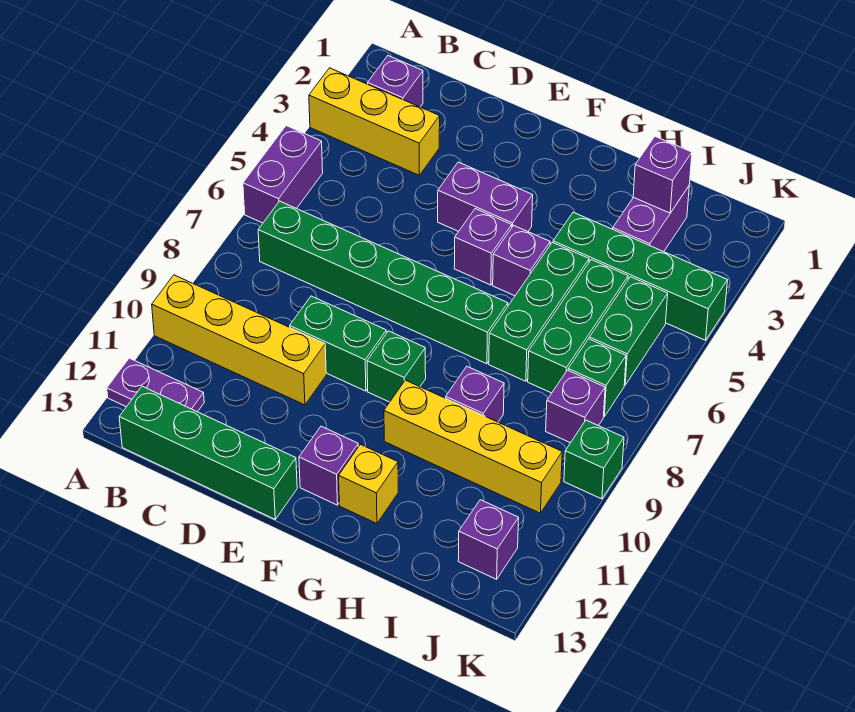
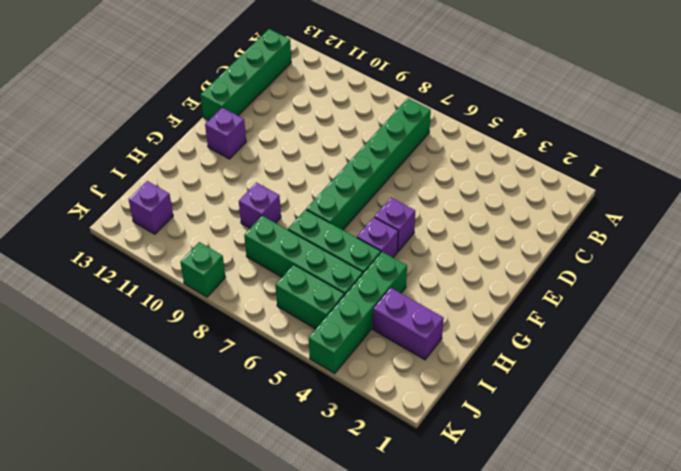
green 1x4 brick [244,216,363,296] -> green 1x3 brick [528,260,628,393]
none -> yellow 1x3 brick [309,68,440,175]
none -> purple 1x2 brick [243,126,323,223]
none -> yellow 1x4 brick [152,275,326,405]

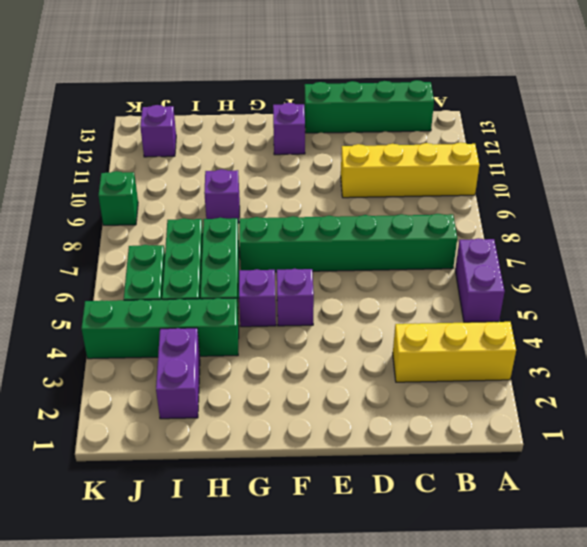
none -> purple 1x2 plate [107,358,204,412]
none -> purple 1x1 brick [368,56,423,107]
none -> green 1x2 brick [290,296,387,391]

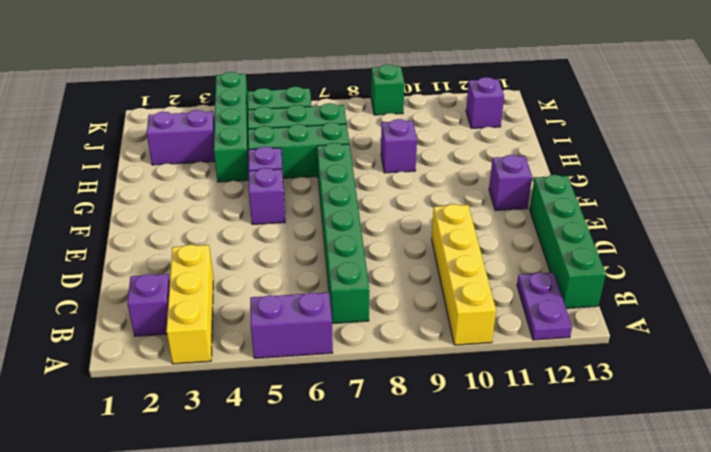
none -> green 1x2 brick [290,296,387,391]
none -> purple 1x2 brick [438,162,533,232]
none -> green 1x1 brick [367,331,426,402]

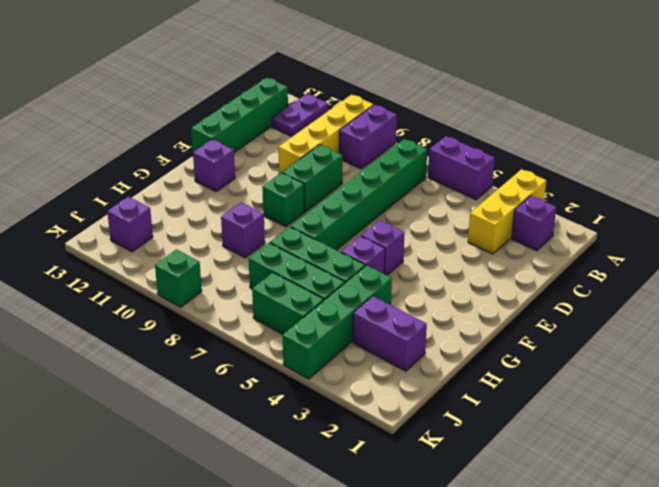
purple 1x2 brick [339,105,397,169] -> purple 1x2 brick moved to [438,162,533,232]
none -> yellow 1x4 brick [384,380,562,513]
none -> yellow 1x1 brick [339,444,398,524]
none -> green 1x1 brick [568,339,626,416]

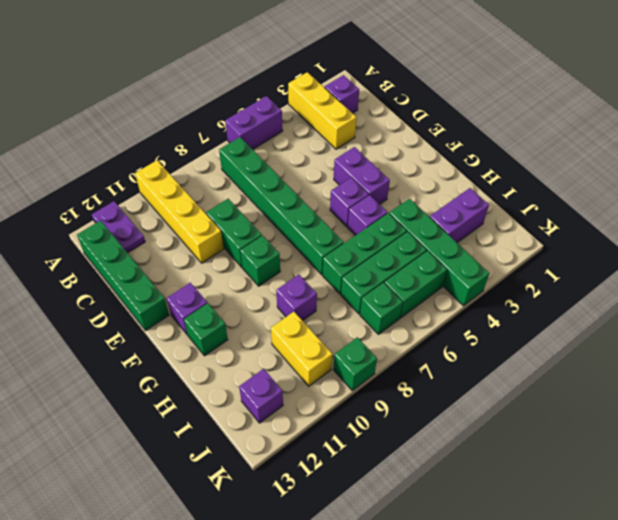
green 1x1 brick [184,303,228,356] -> yellow 1x1 brick [339,444,398,524]
yellow 1x2 brick [271,312,332,386] -> yellow 1x4 brick [384,380,562,513]
none -> purple 1x1 brick [546,370,605,443]
none -> purple 1x1 brick [633,137,692,213]

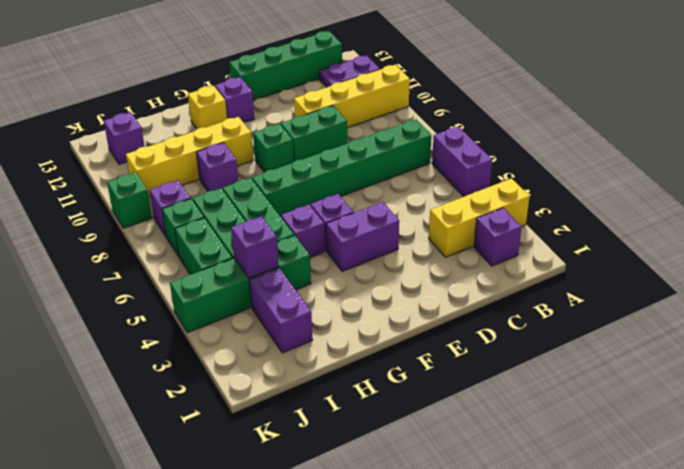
purple 1x1 brick [231,216,279,278] -> purple 1x1 brick moved to [633,137,692,213]

